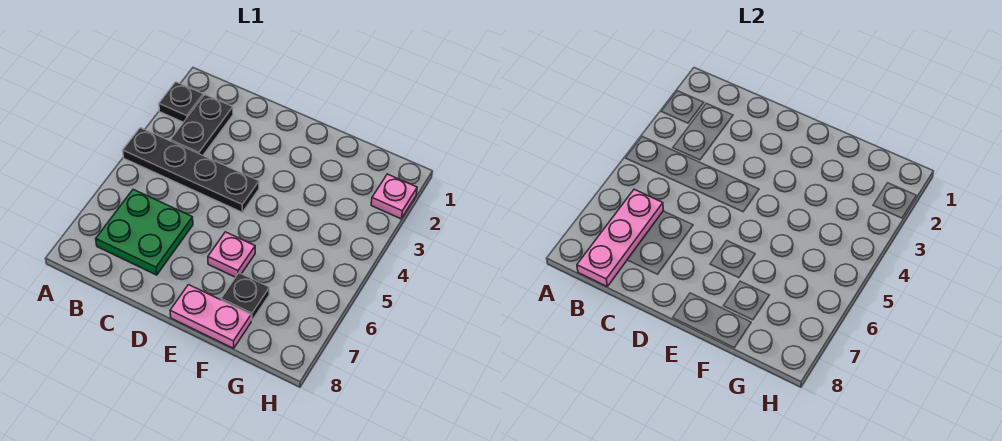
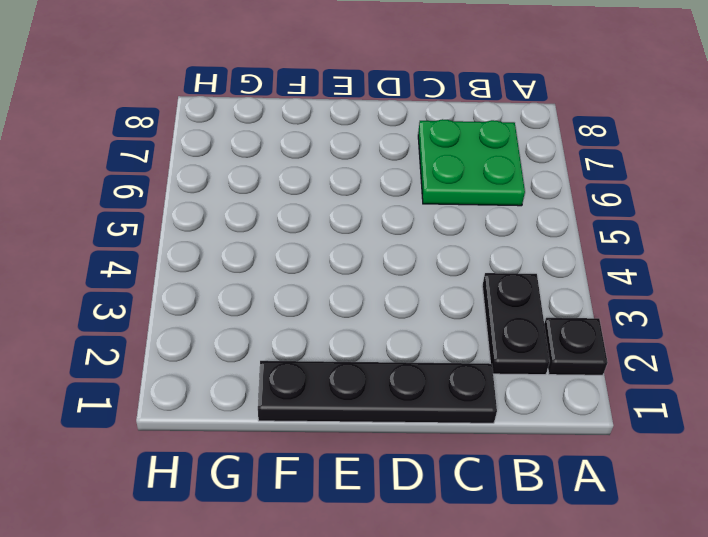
black 1x4 plate [258,361,497,423] -> black 1x4 plate moved to [123,128,259,213]
none -> pink 1x1 plate [208,232,255,277]
none -> pink 1x2 plate [170,285,251,348]

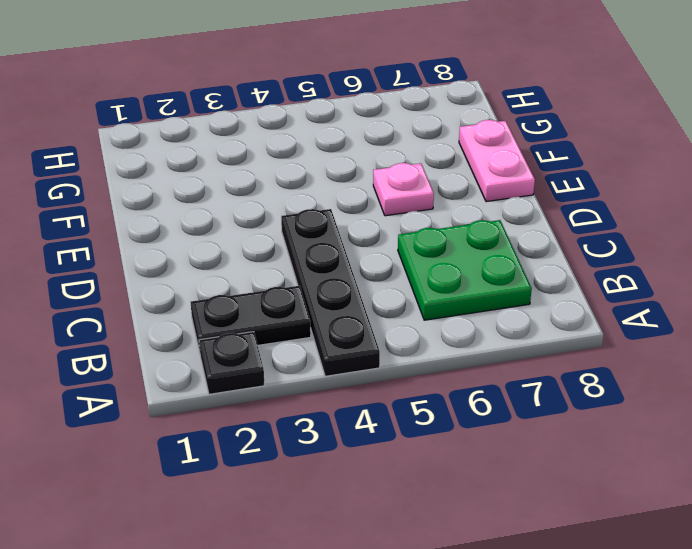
none -> black 1x1 plate [221,273,269,321]
none -> pink 1x1 plate [371,174,417,219]

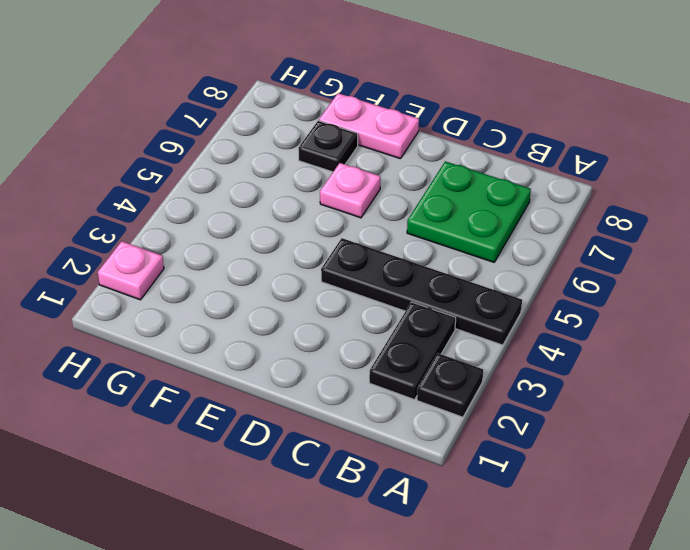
none -> pink 1x3 plate [577,189,663,286]

